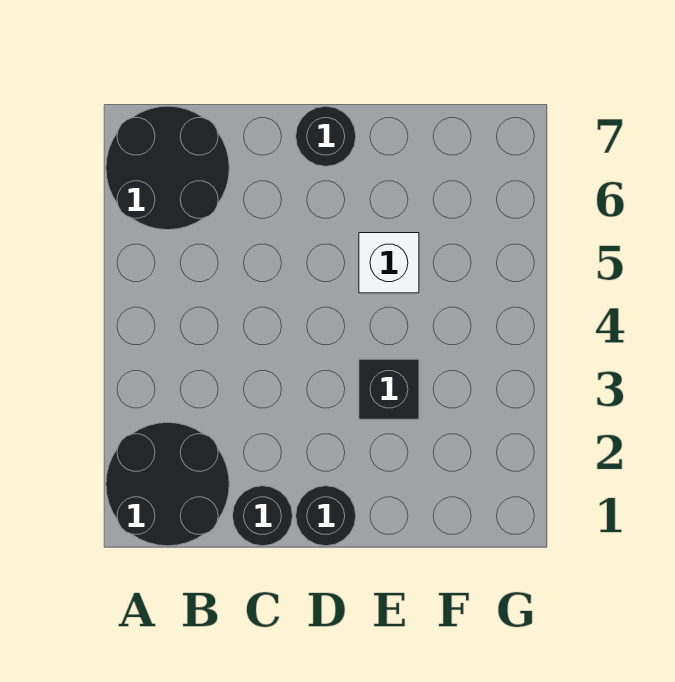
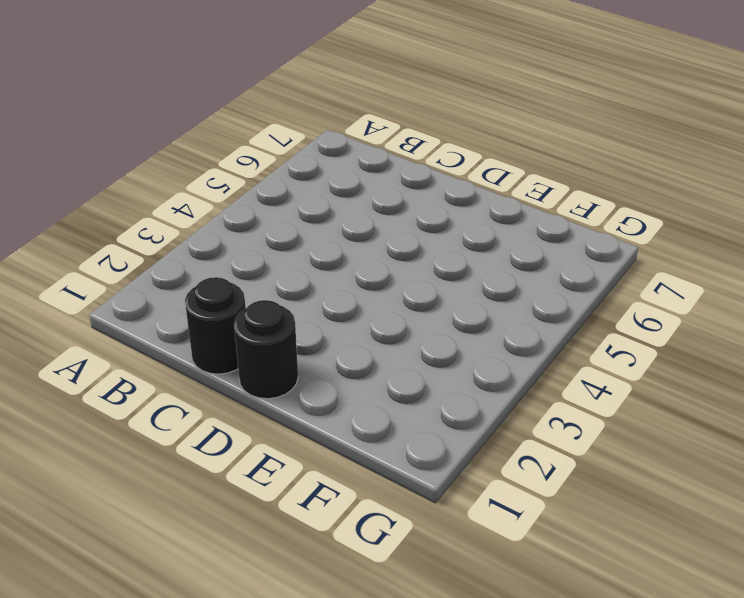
none -> black 2x2 round brick [106,422,229,546]
none -> black 2x2 round brick [106,106,229,230]

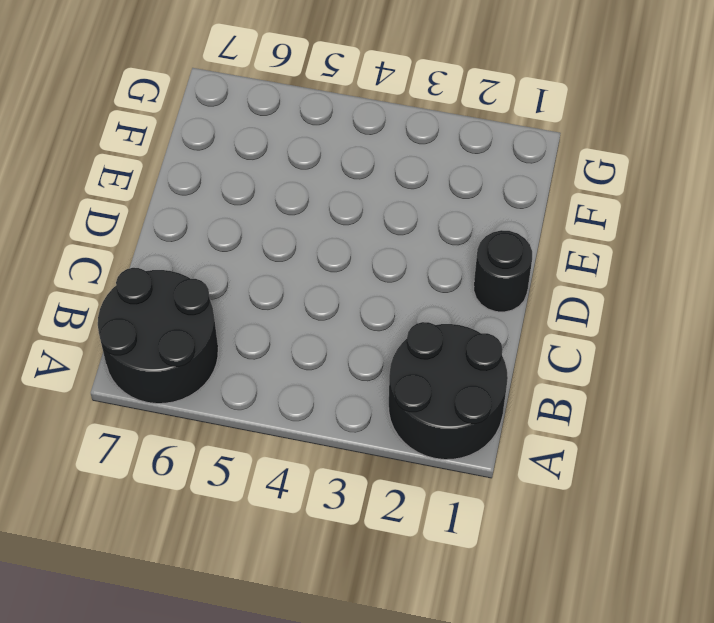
none -> black 1x1 round brick [233,486,293,546]
none -> black 1x1 round brick [296,106,356,166]

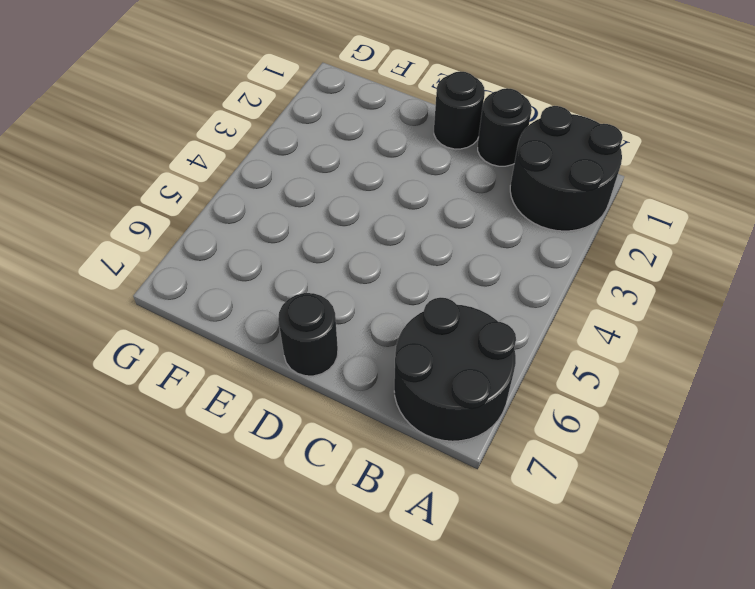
none -> black 1x1 brick [359,359,419,419]
none -> white 1x1 brick [359,233,419,293]

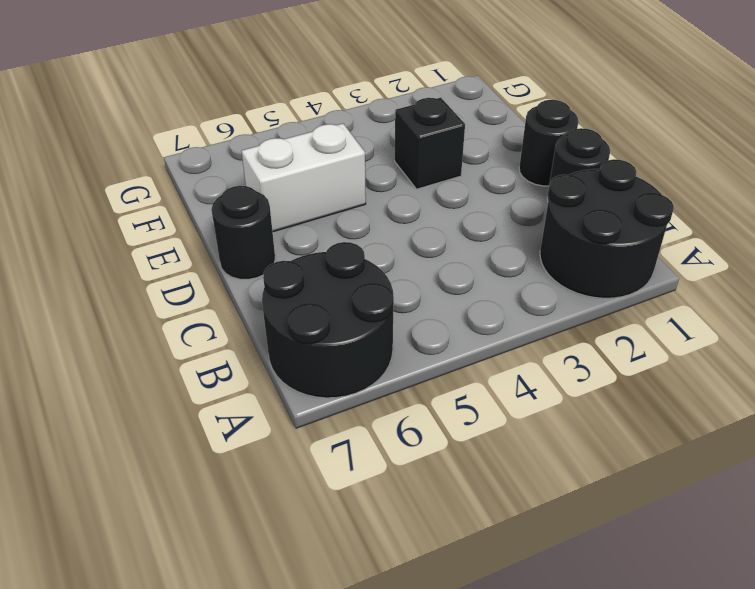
white 1x2 brick [242,124,366,232] -> white 1x1 brick [359,233,419,293]

